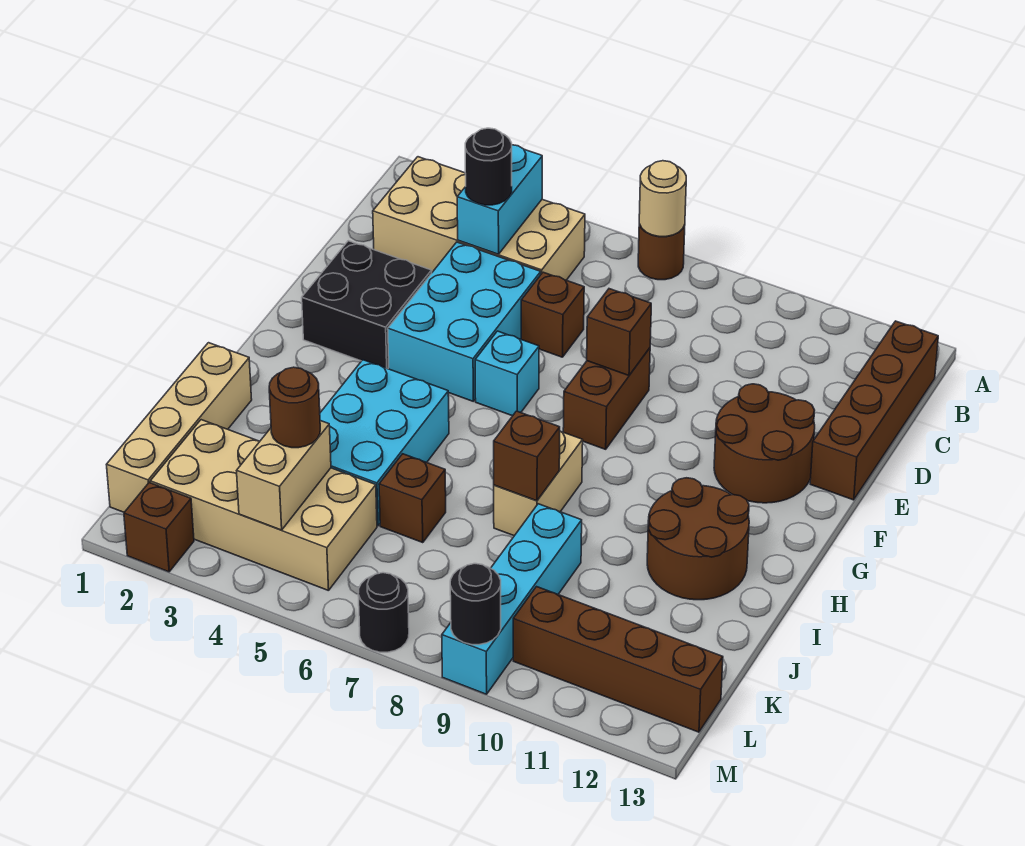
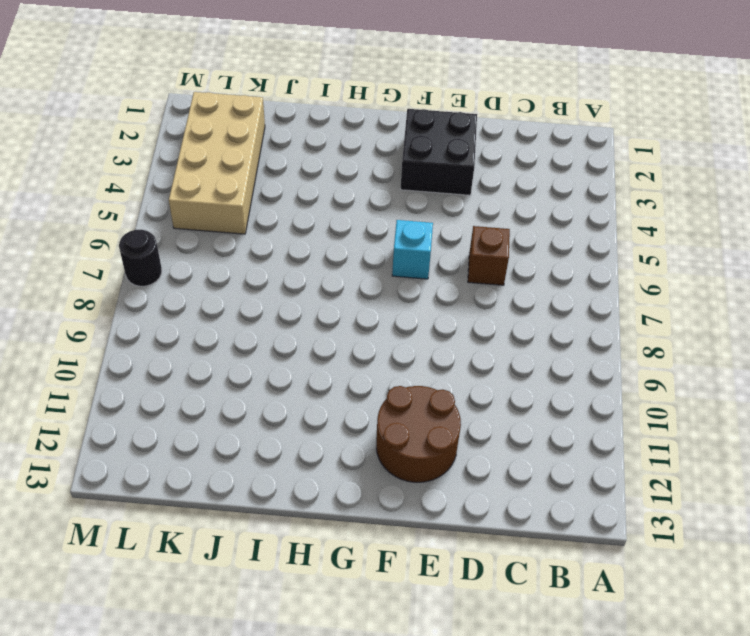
none -> brown 1x1 round brick [638,224,685,280]
none -> tan 2x4 brick [373,157,585,280]
none -> brown 1x4 brick [810,321,938,500]

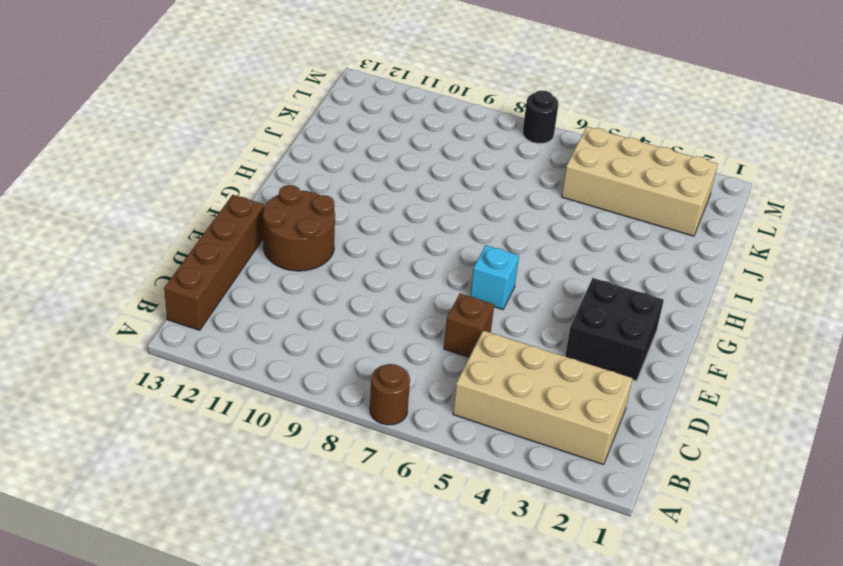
none -> cyan 2x3 brick [388,242,541,401]
none -> brown 1x2 brick [563,348,650,449]
none -> cyan 2x3 brick [320,360,449,526]

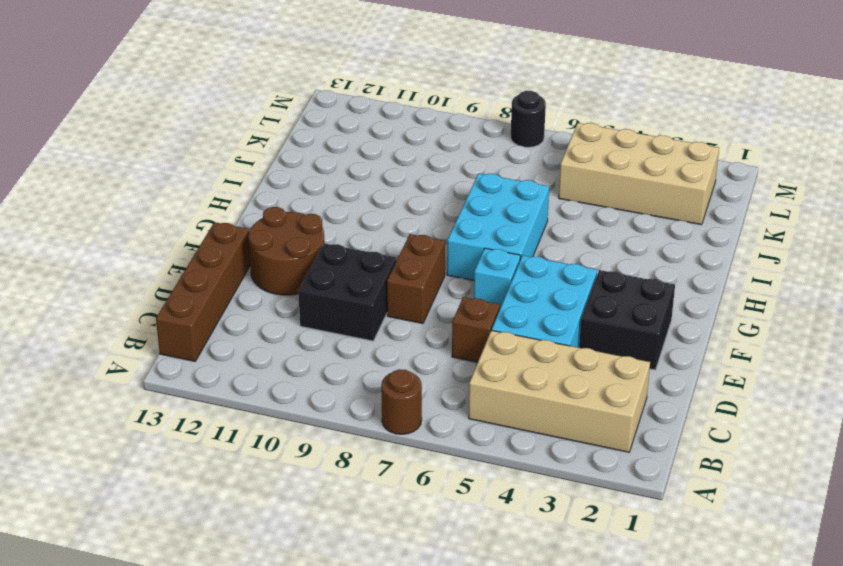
black 2x2 brick [298,243,397,341] -> none
cyan 2x3 brick [447,173,549,280] -> cyan 2x3 brick moved to [320,360,449,526]
none -> tan 1x2 brick [494,431,583,536]
none -> brown 2x2 round brick [647,478,749,600]
none -> tan 1x4 brick [106,343,252,512]

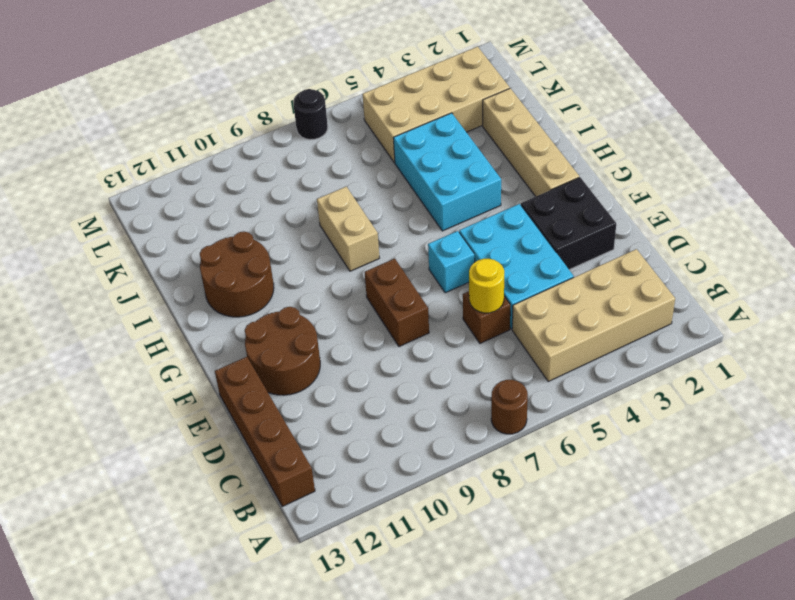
yellow 1x1 round brick [469,259,504,313] -> none
tan 1x4 brick [483,88,579,197] -> tan 1x4 brick moved to [106,343,252,512]
none -> brown 1x1 brick [379,454,446,543]
none -> cyan 1x4 brick [442,504,582,694]
none -> brown 1x4 brick [513,587,723,732]

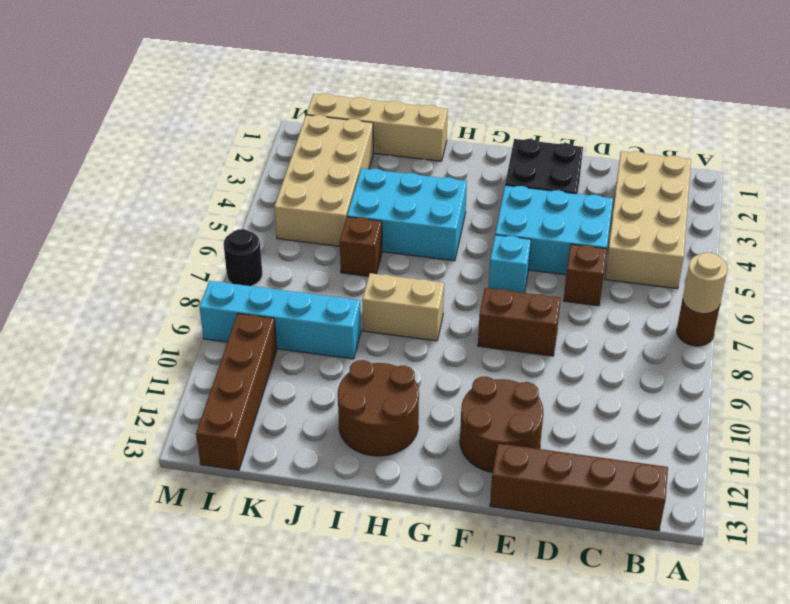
none -> brown 1x1 brick [124,483,194,572]
none -> cyan 1x2 brick [457,145,542,254]
none -> brown 1x1 brick [587,289,651,375]

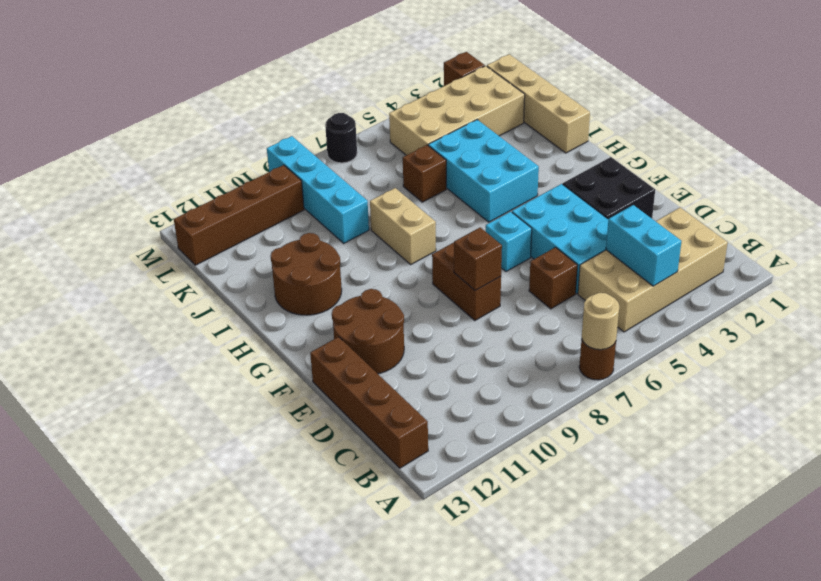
none -> brown 1x1 brick [494,411,560,501]
none -> tan 1x2 brick [237,421,331,530]
none -> black 1x1 round brick [450,564,501,645]

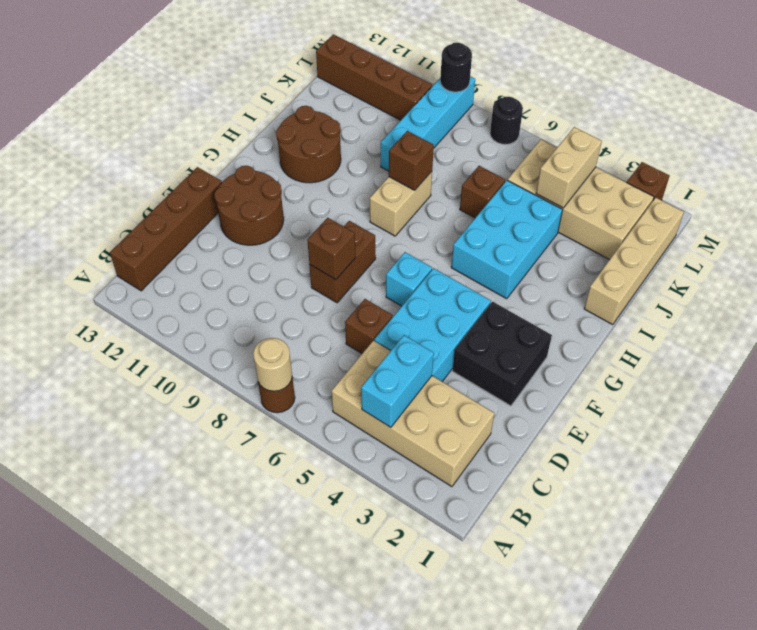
none -> black 1x1 round brick [465,128,512,205]
none -> brown 1x1 round brick [269,367,320,448]

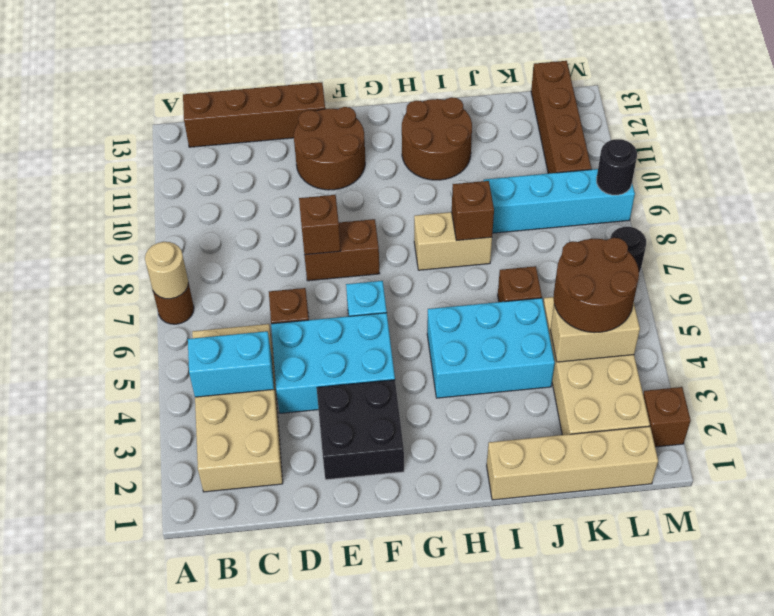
brown 2x2 round brick [553,238,639,333] -> brown 1x1 round brick [269,367,320,448]
none -> black 1x1 round brick [465,128,512,205]

